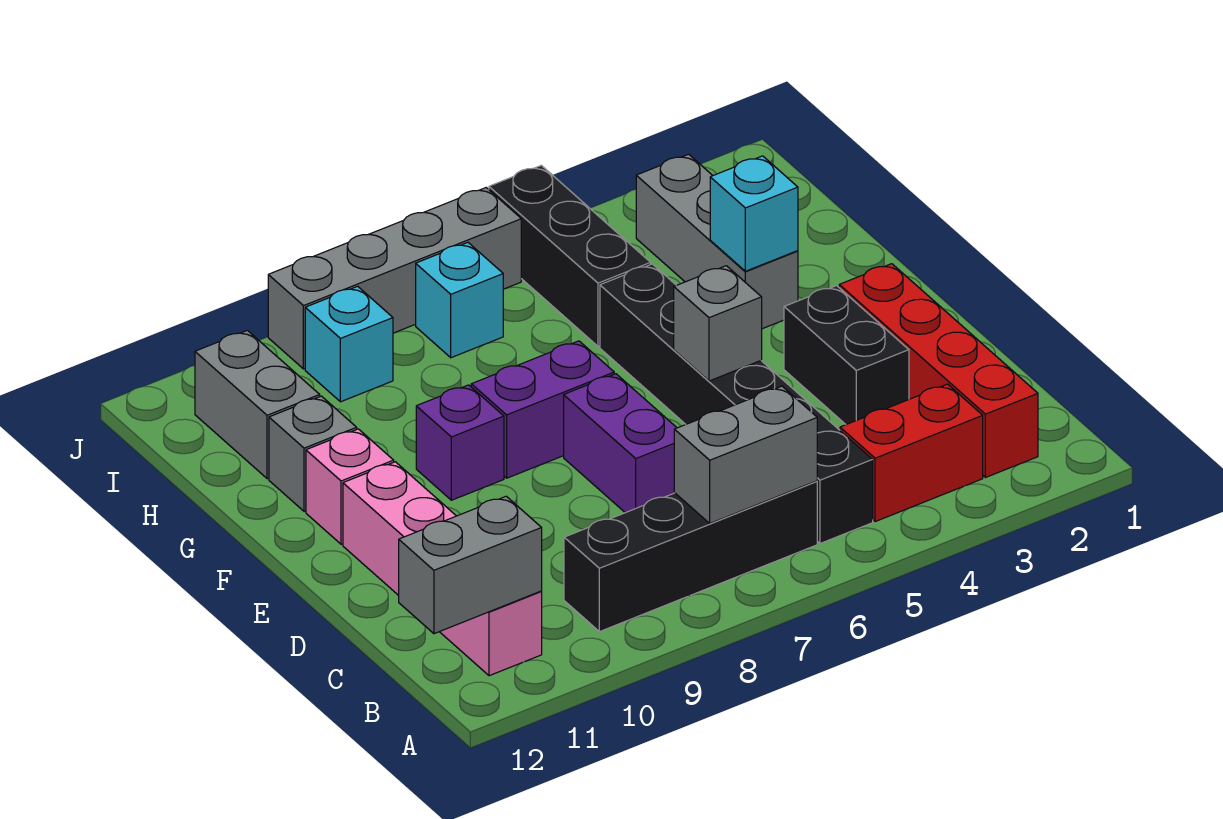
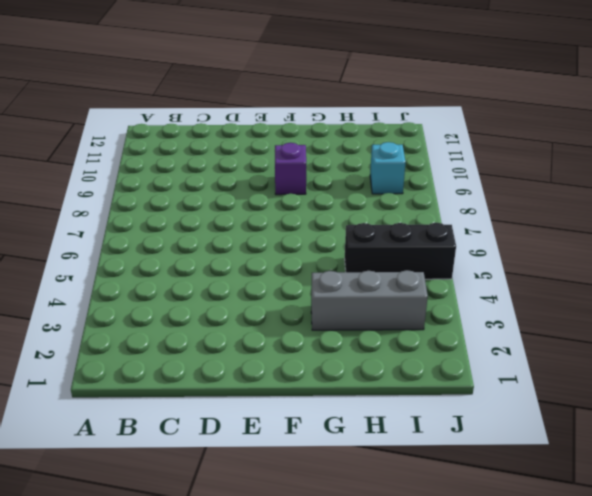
none -> red 1x4 brick [839,264,1038,478]
none -> red 1x2 brick [840,384,983,522]
none -> black 1x6 brick [600,264,873,544]

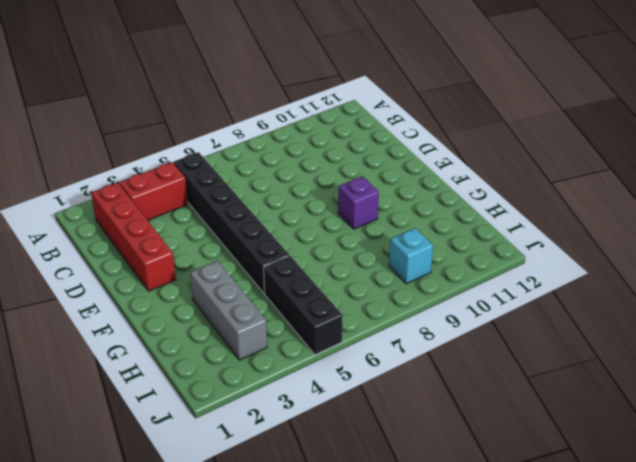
none -> black 1x4 brick [564,481,817,632]
none -> pink 1x4 brick [343,462,542,676]
none -> black 1x2 brick [784,286,909,424]

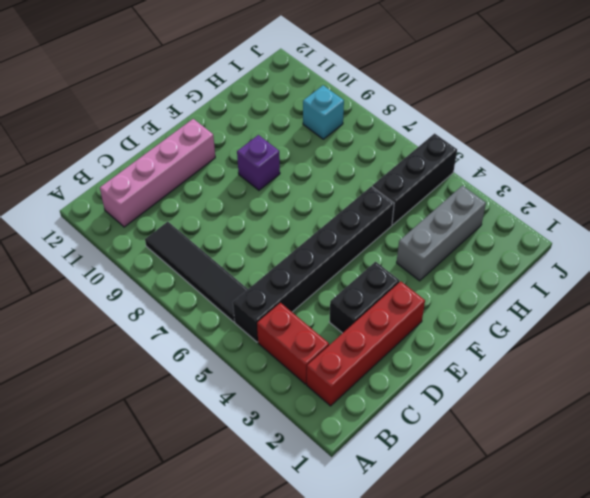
black 1x4 tile [145,222,248,322] -> black 1x4 brick [564,481,817,632]
none -> purple 1x2 brick [564,374,677,513]
none -> purple 1x2 brick [471,341,614,478]
none -> pink 1x1 brick [306,429,394,544]

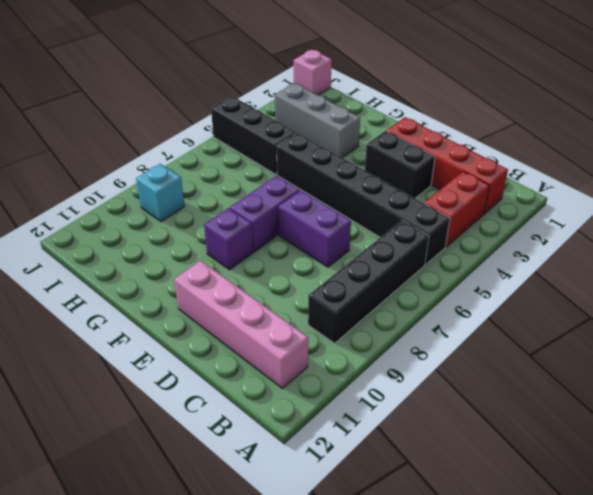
pink 1x1 brick [294,50,332,95] -> pink 1x1 brick moved to [306,429,394,544]
none -> grey 1x1 brick [269,396,357,512]
none -> grey 1x2 brick [195,330,320,479]
none -> cyan 1x1 brick [416,243,503,358]

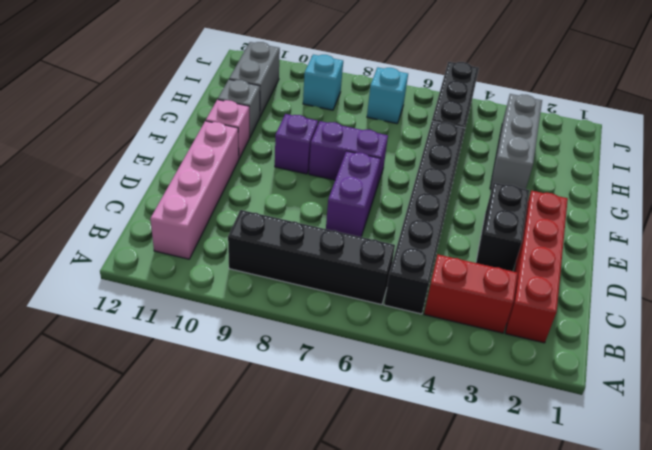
none -> grey 1x4 brick [268,188,521,369]
none -> grey 1x2 brick [674,386,817,523]
none -> grey 1x2 brick [399,496,542,634]

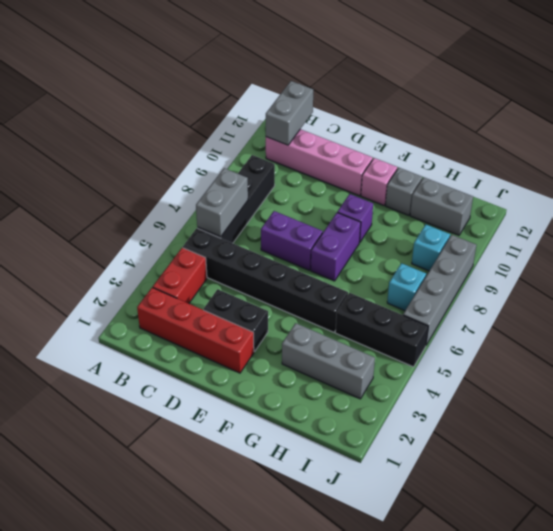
none -> grey 1x1 brick [674,266,762,381]
none -> cyan 1x1 brick [710,156,798,271]

